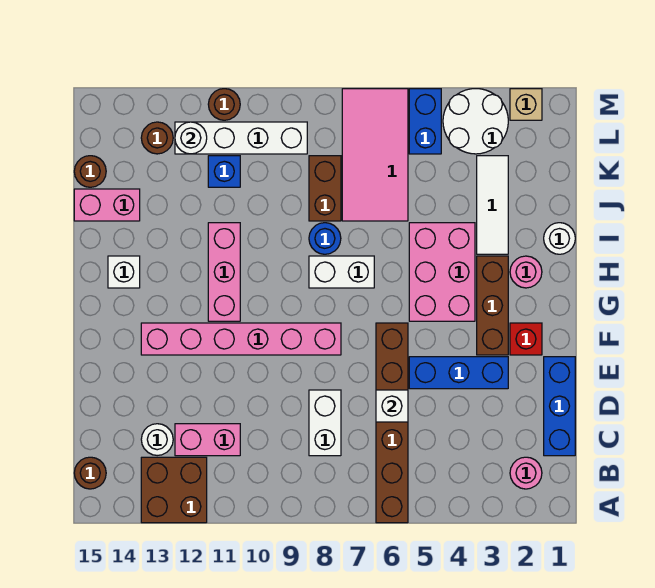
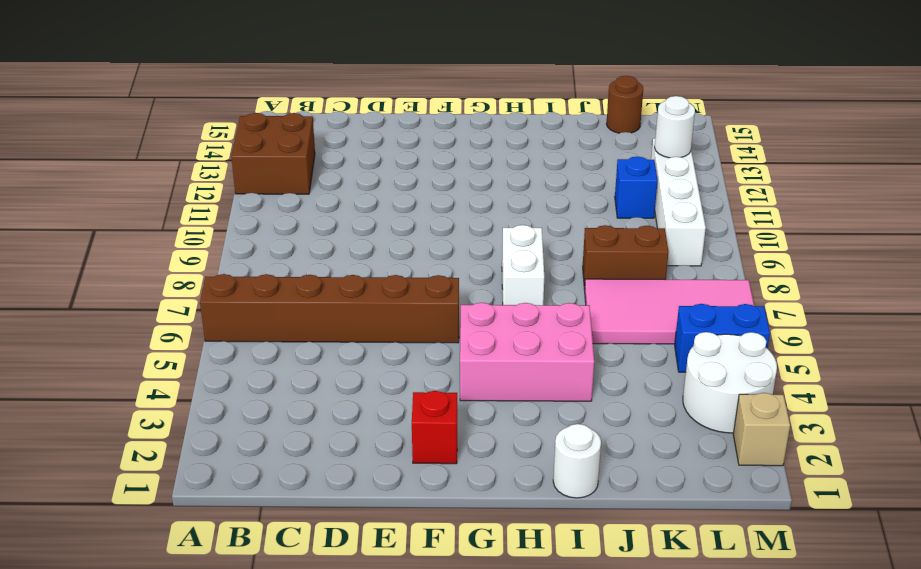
none -> pink 1x1 round brick [510,457,542,489]
none -> brown 1x1 round brick [74,457,106,489]
none -> blue 1x3 brick [544,357,575,456]
none -> white 1x2 brick [309,390,341,456]

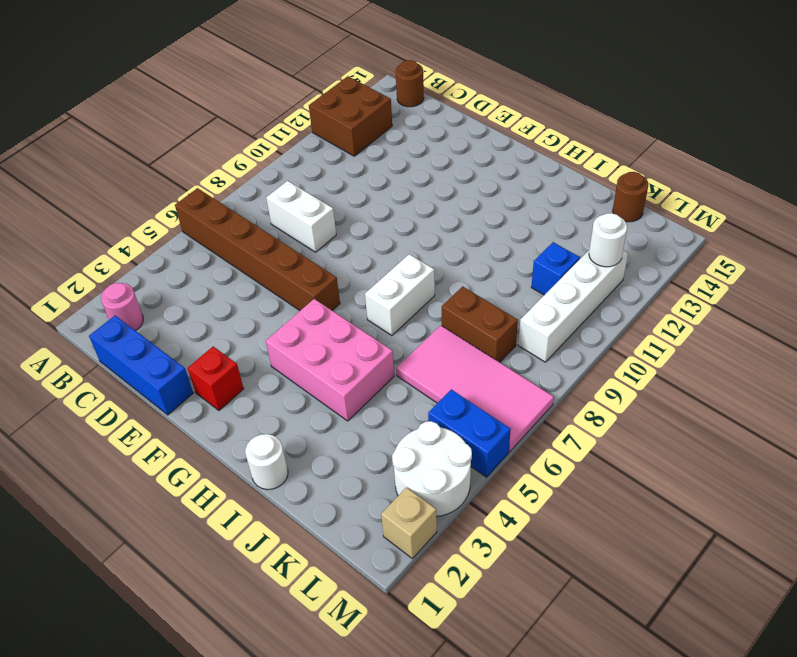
none -> pink 1x2 brick [175,424,240,456]
none -> white 1x1 round brick [141,424,173,456]
none -> blue 1x3 brick [409,357,508,389]
none -> brown 1x3 brick [477,256,508,355]

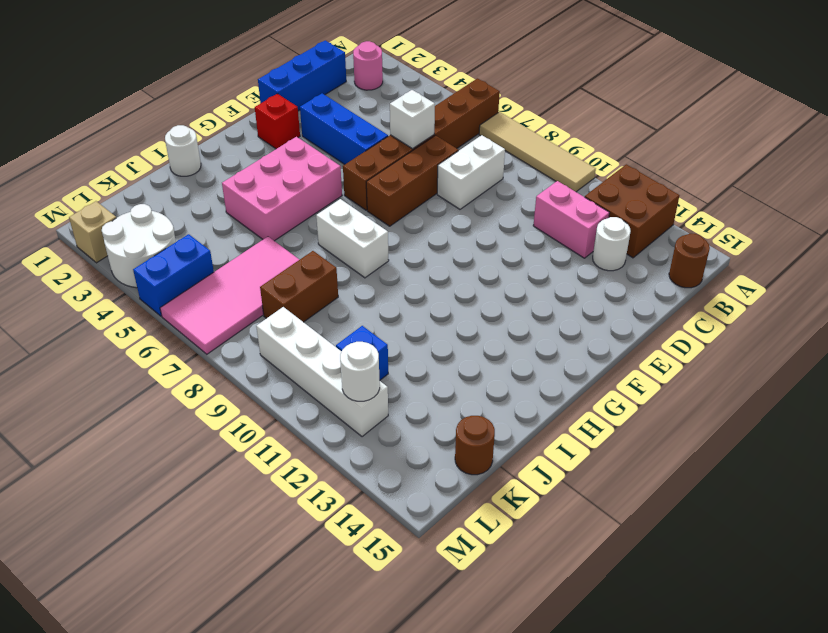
tan 1x4 tile [479,112,596,192] -> none
brown 1x3 brick [366,136,458,226] -> brown 1x3 brick moved to [477,256,508,355]
none -> pink 1x6 brick [141,323,341,355]
none -> pink 1x3 brick [208,223,240,321]
none -> pink 1x1 round brick [510,256,542,288]
none -> white 1x1 brick [108,256,140,288]

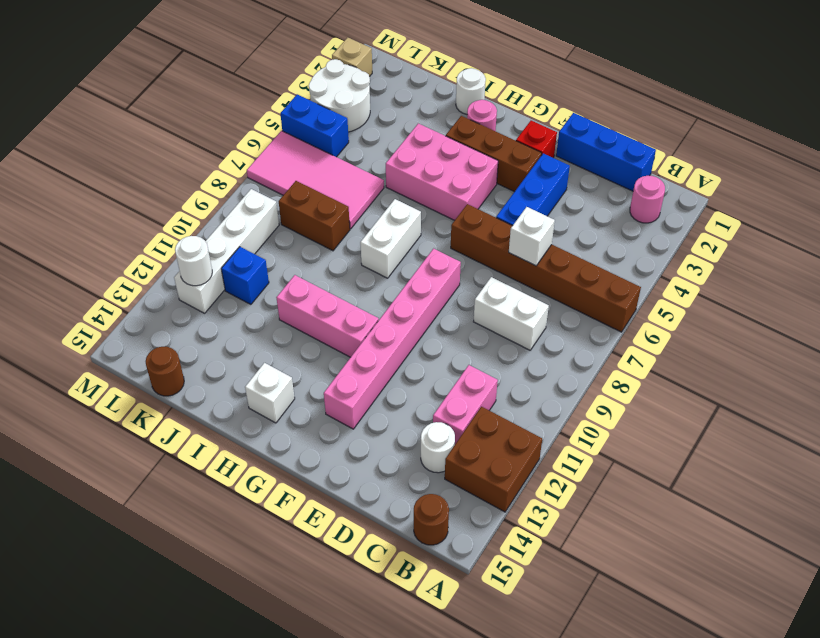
none -> white 1x3 tile [477,156,508,254]
none -> blue 1x1 round brick [309,223,341,254]
none -> pink 1x2 brick [74,189,140,221]
none -> brown 1x1 round brick [141,122,173,154]

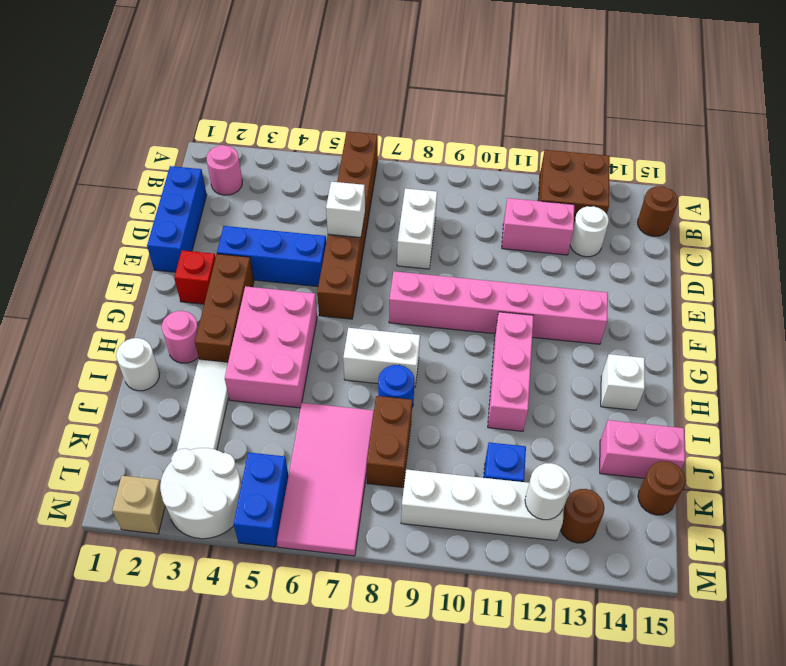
none -> brown 1x1 round brick [208,89,240,120]

